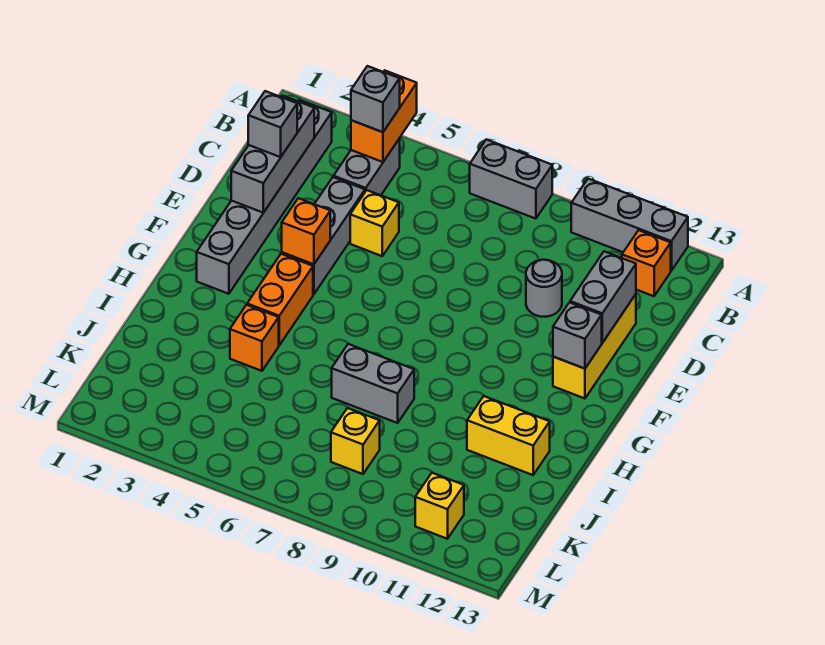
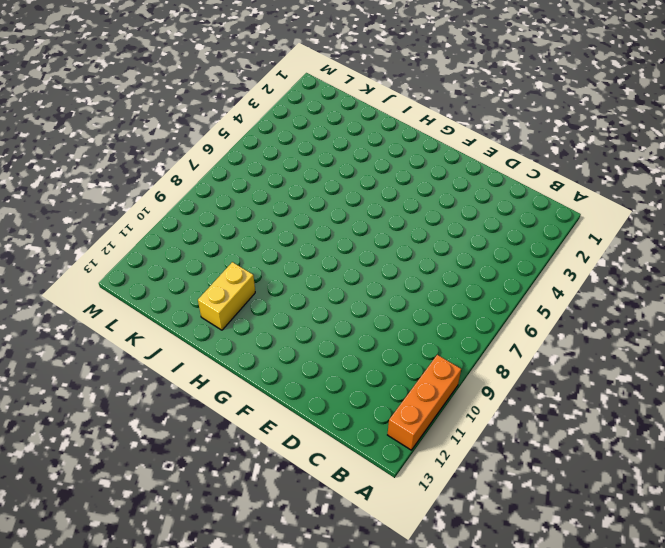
orange 1x3 brick [388,355,461,450] -> grey 1x3 brick [571,179,688,271]
none -> grey 1x2 brick [470,139,552,219]
none -> grey 1x6 brick [197,100,332,294]
none -> grey 1x2 brick [334,139,400,195]

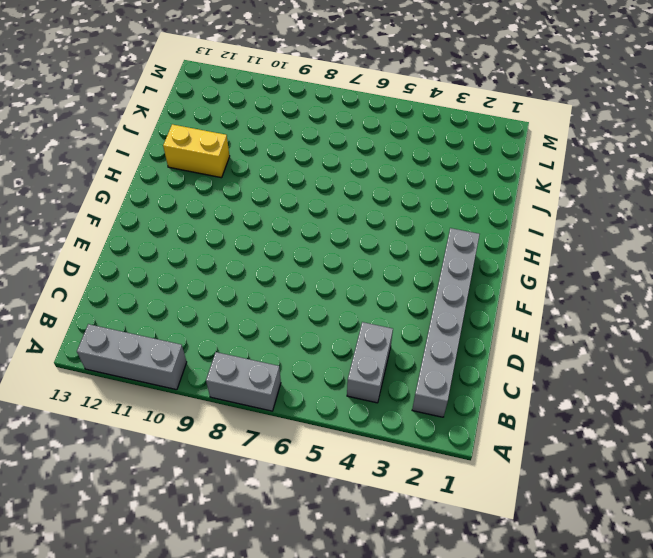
none -> orange 1x1 brick [622,230,671,296]
none -> grey 1x3 brick [282,177,365,294]
none -> yellow 1x1 brick [350,190,399,256]

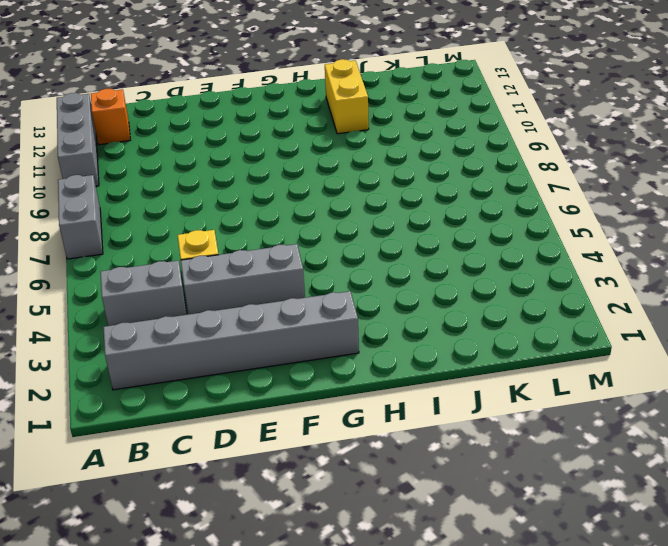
none -> grey 1x1 round brick [526,260,562,317]
none -> yellow 1x3 brick [553,294,636,398]
none -> orange 1x2 brick [247,254,313,345]

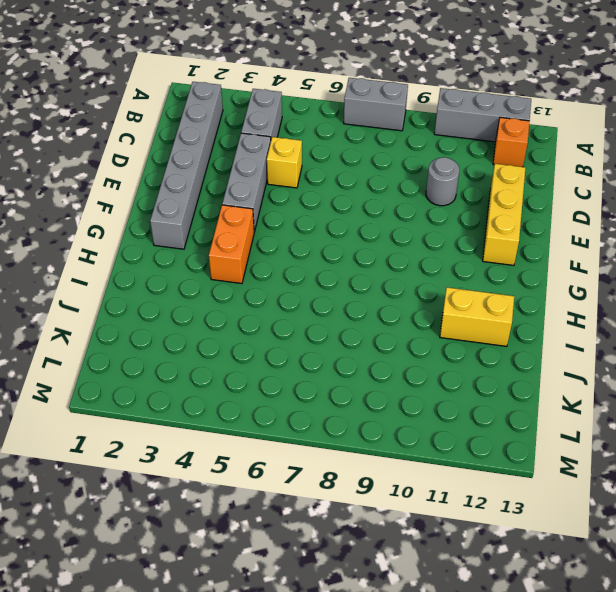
none -> orange 1x1 brick [230,305,279,371]
none -> grey 1x2 brick [332,344,414,423]
none -> yellow 1x1 brick [331,408,380,474]

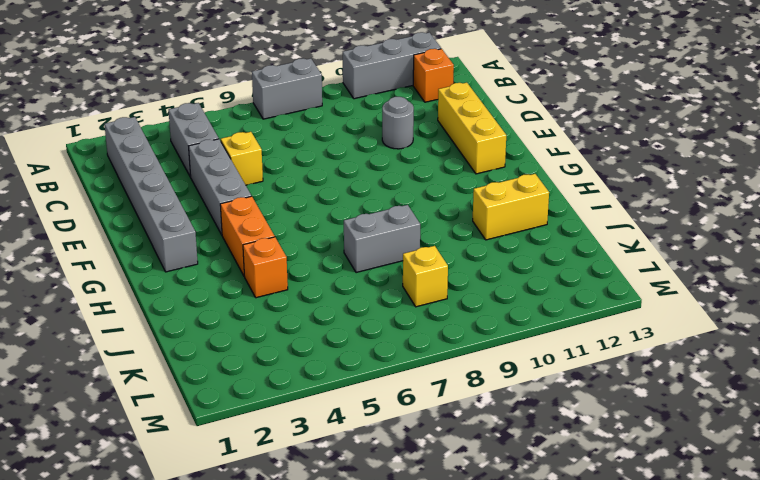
none -> yellow 1x1 brick [415,473,464,539]
none -> orange 1x2 brick [351,71,417,162]
none -> grey 1x3 brick [231,95,314,213]

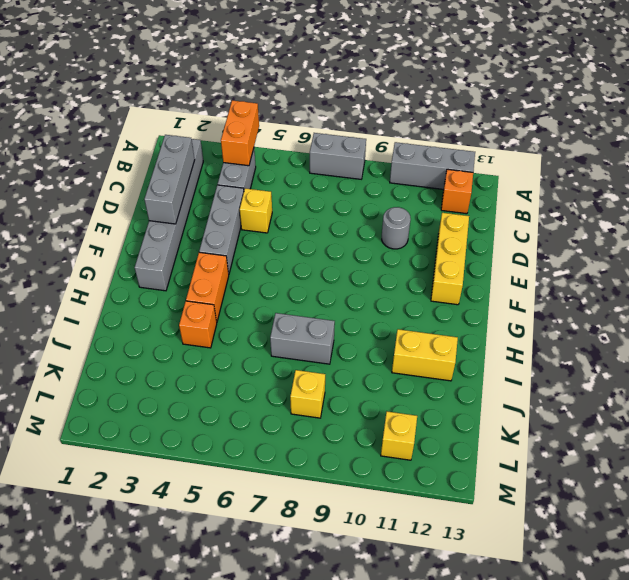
none -> grey 1x2 brick [570,251,636,343]
none -> orange 1x1 brick [282,198,330,264]
none -> grey 1x1 brick [553,303,602,369]

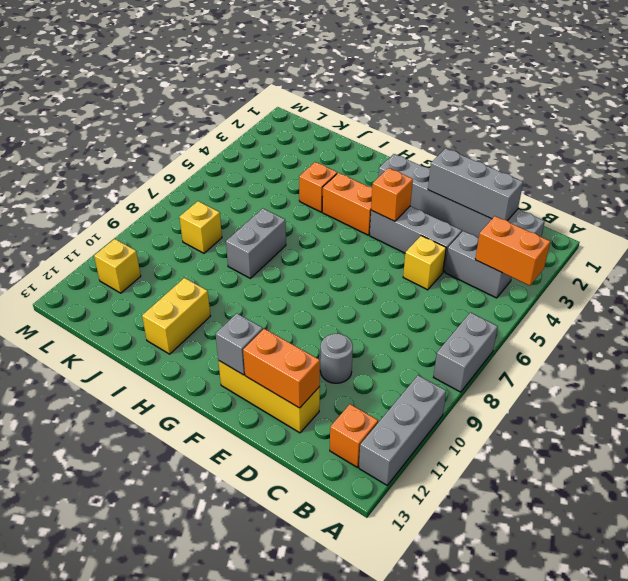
orange 1x2 brick [243,329,320,408] -> grey 1x2 brick [570,251,636,343]
none -> grey 1x1 brick [351,66,400,132]
none -> grey 1x1 brick [248,91,297,157]

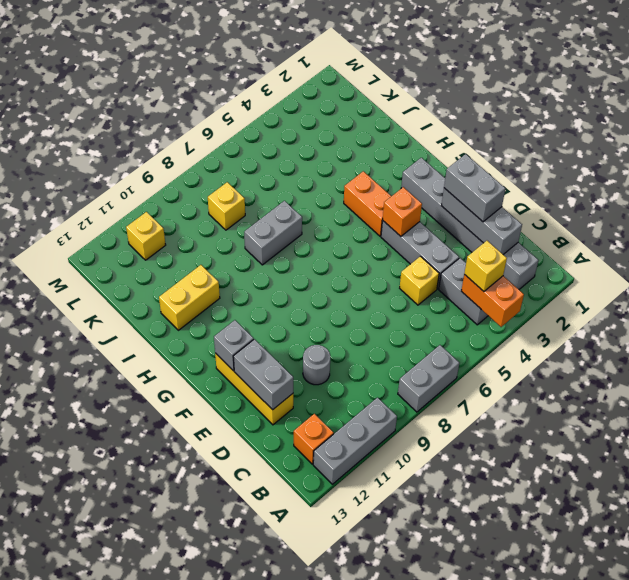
yellow 1x1 brick [464,241,507,291] -> grey 1x1 brick [351,66,400,132]
grey 1x2 brick [444,154,505,222] -> grey 1x1 brick [248,91,297,157]
none -> orange 1x1 brick [230,305,279,371]

